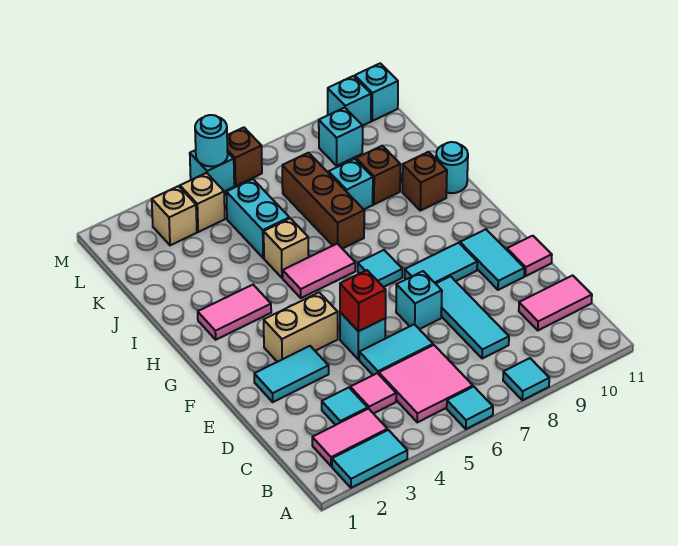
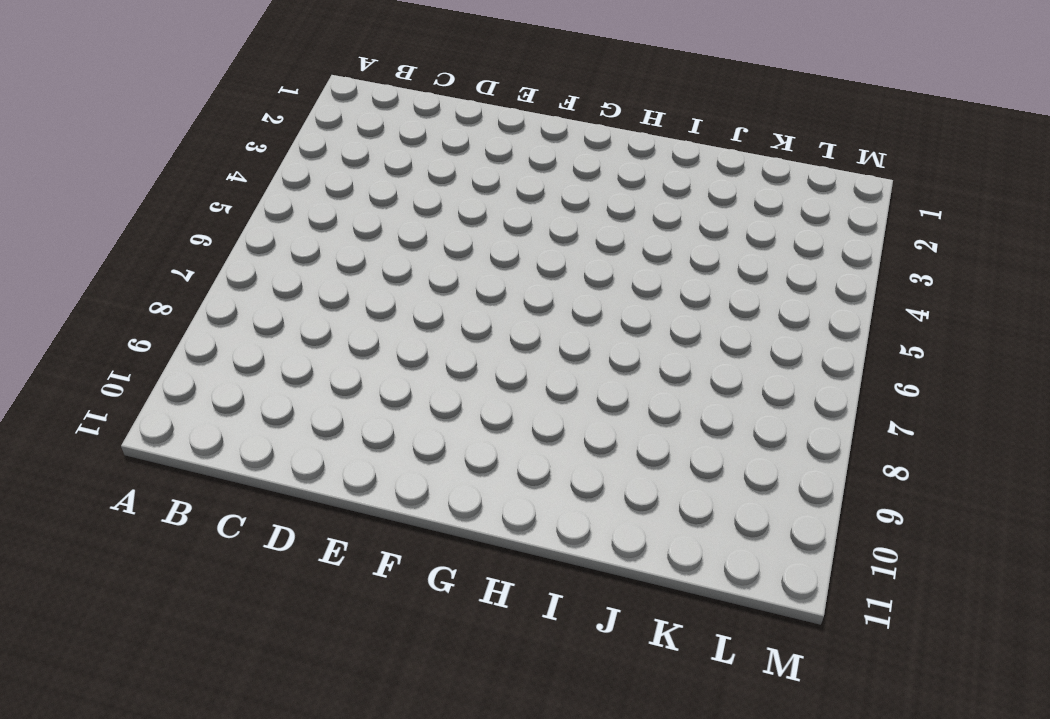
none -> cyan 1x2 tile [332,430,407,488]
none -> cyan 1x1 tile [447,387,493,429]
none -> cyan 1x1 tile [503,358,549,400]
none -> pink 1x2 tile [312,409,387,466]

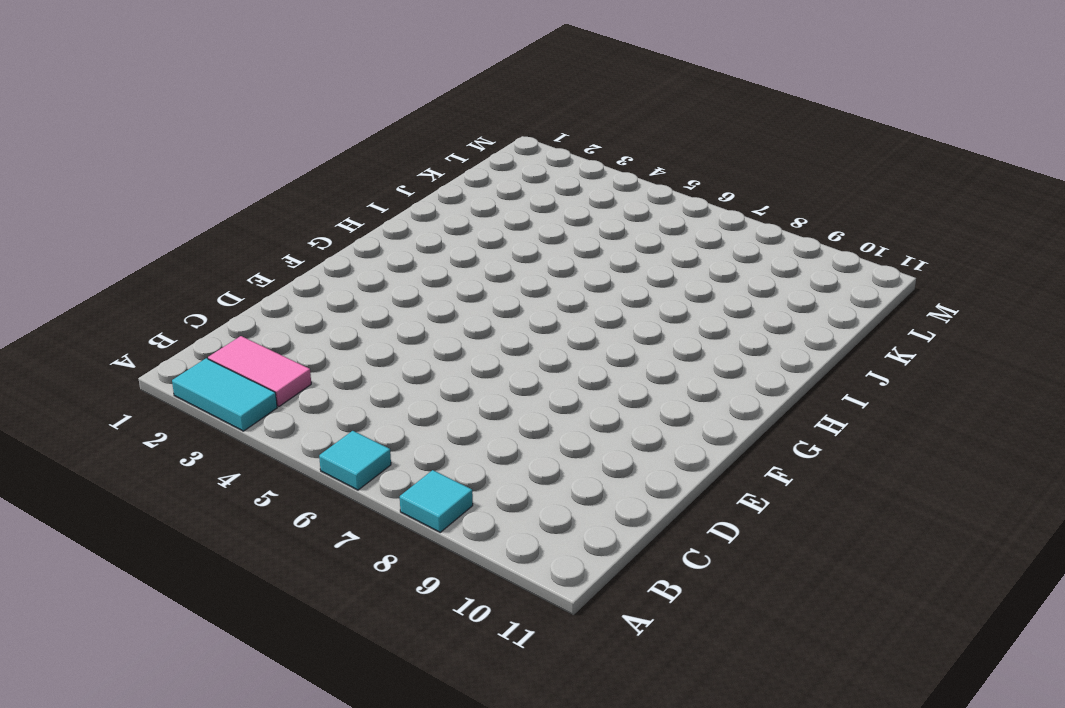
none -> pink 2x2 tile [379,345,473,422]
none -> cyan 1x1 tile [322,388,368,425]
none -> pink 1x1 tile [350,373,396,414]
none -> cyan 1x3 tile [436,276,509,359]

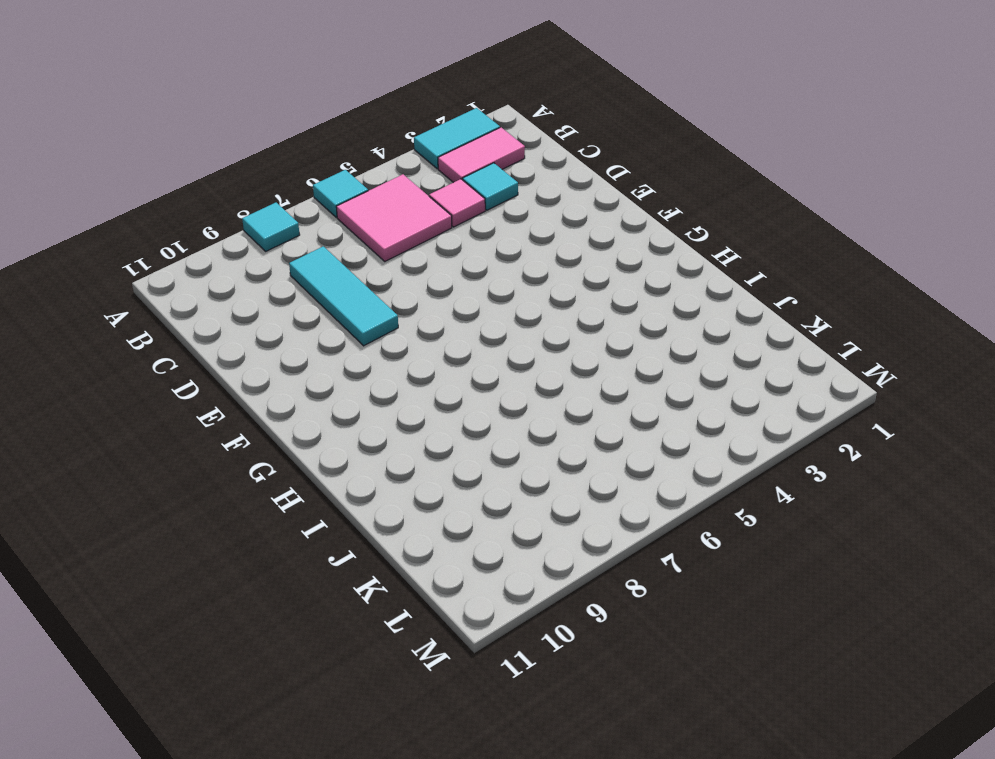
none -> pink 1x2 tile [519,275,592,330]
none -> cyan 1x2 tile [359,324,433,375]
none -> cyan 1x2 tile [254,346,329,402]
none -> cyan 1x1 brick [340,312,386,359]

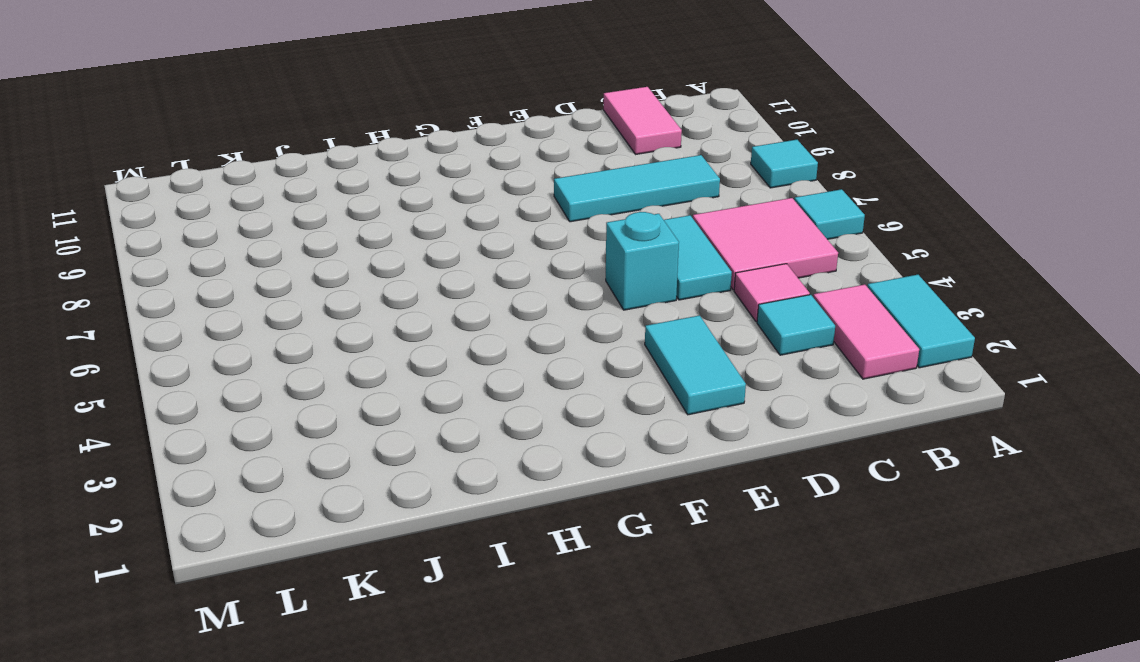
none -> cyan 1x1 brick [396,271,442,329]
none -> cyan 1x2 tile [460,229,524,290]
none -> pink 1x1 tile [507,236,552,276]
none -> tan 1x2 brick [264,292,338,362]

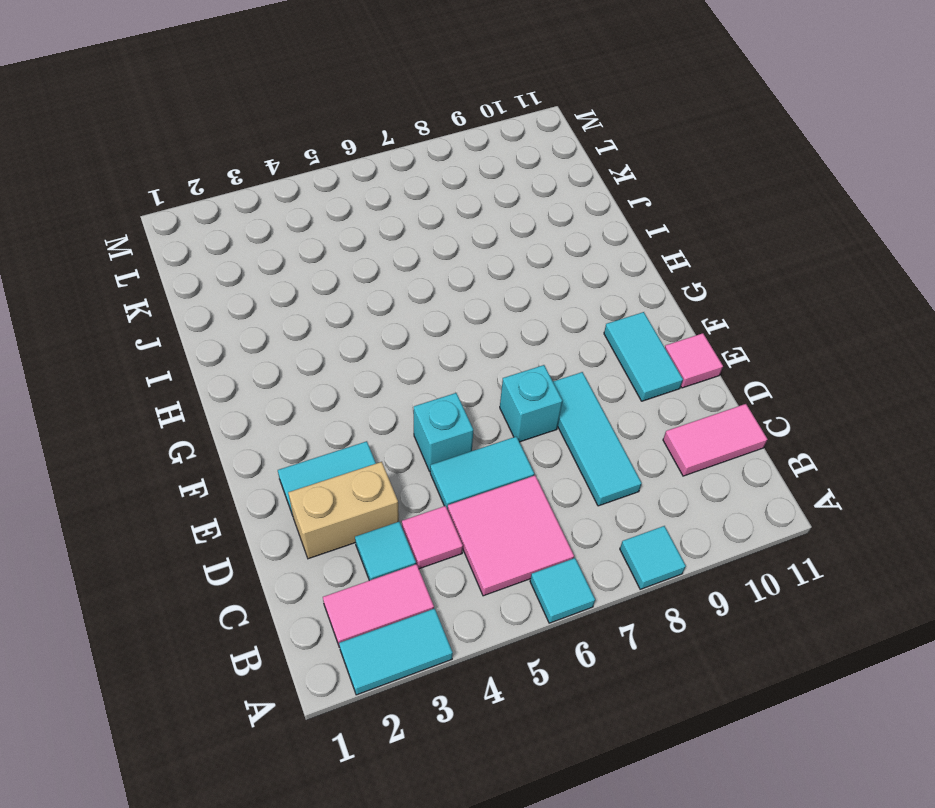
tan 1x2 brick [288,462,399,559] -> tan 1x2 brick moved to [264,292,338,362]
none -> cyan 1x2 tile [405,243,477,284]
none -> cyan 1x1 tile [358,250,402,287]
none -> pink 1x2 tile [198,285,271,340]
none -> pink 1x2 tile [283,244,355,298]

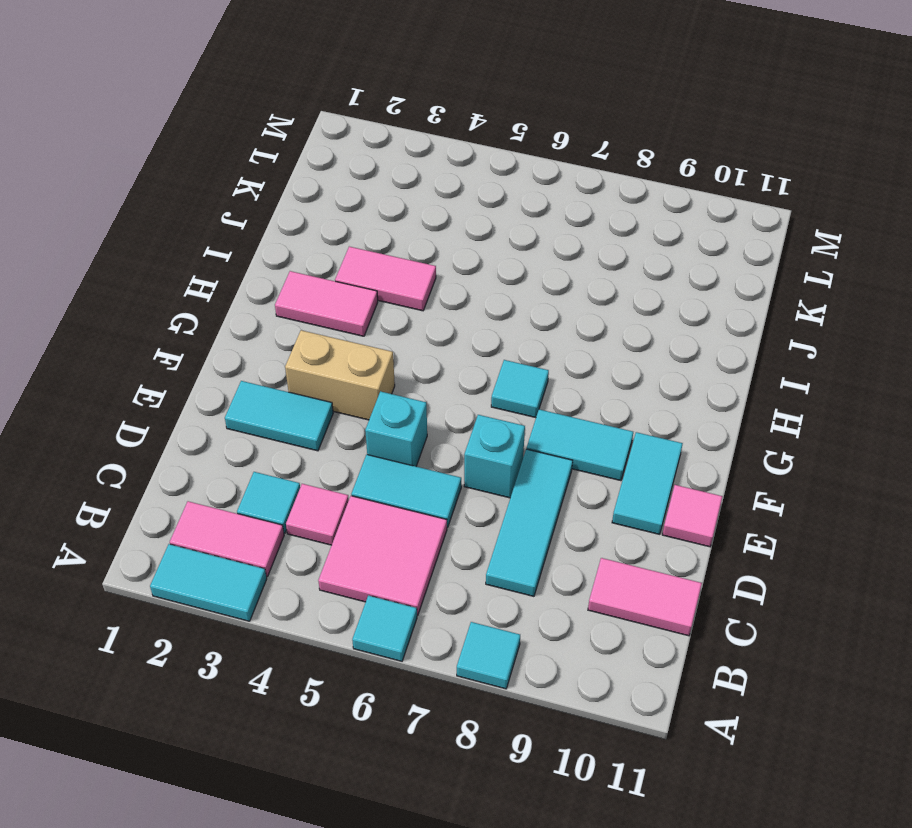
pink 1x2 tile [335,247,436,311] -> pink 1x2 tile moved to [283,244,355,298]
none -> tan 1x1 brick [264,218,309,278]
none -> brown 1x3 brick [282,153,364,249]
none -> brown 1x1 brick [402,152,447,211]
none -> cyan 1x1 round brick [436,142,468,193]

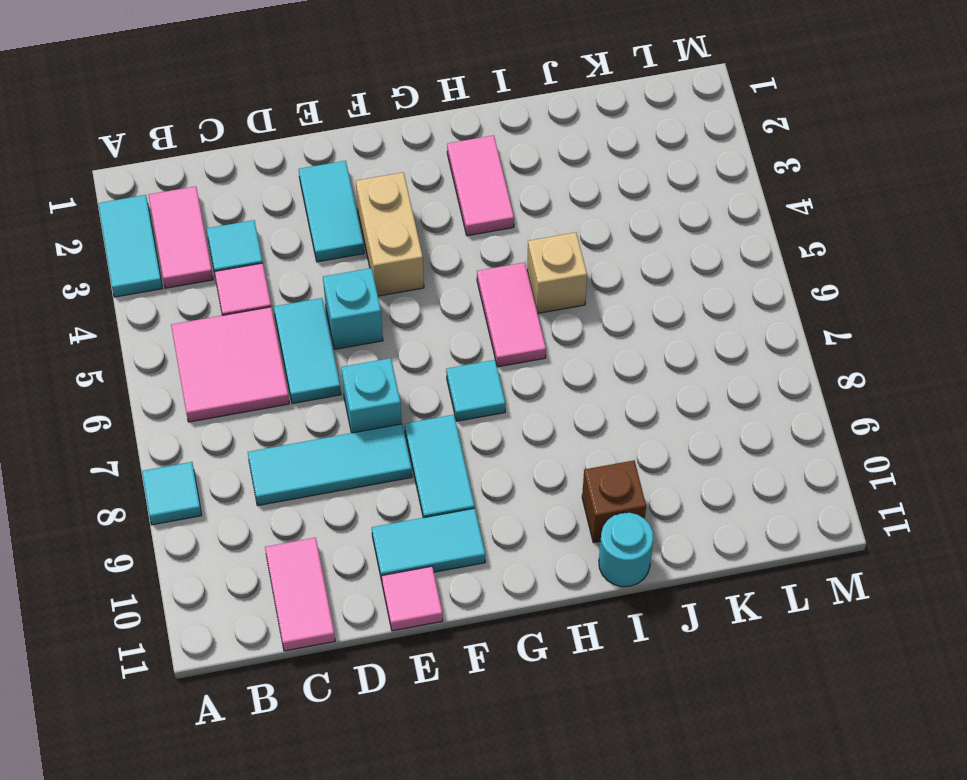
none -> cyan 1x1 tile [447,387,493,429]
none -> brown 1x3 brick [282,153,364,249]
none -> cyan 1x2 brick [226,179,290,258]
none -> cyan 1x1 brick [329,159,373,209]

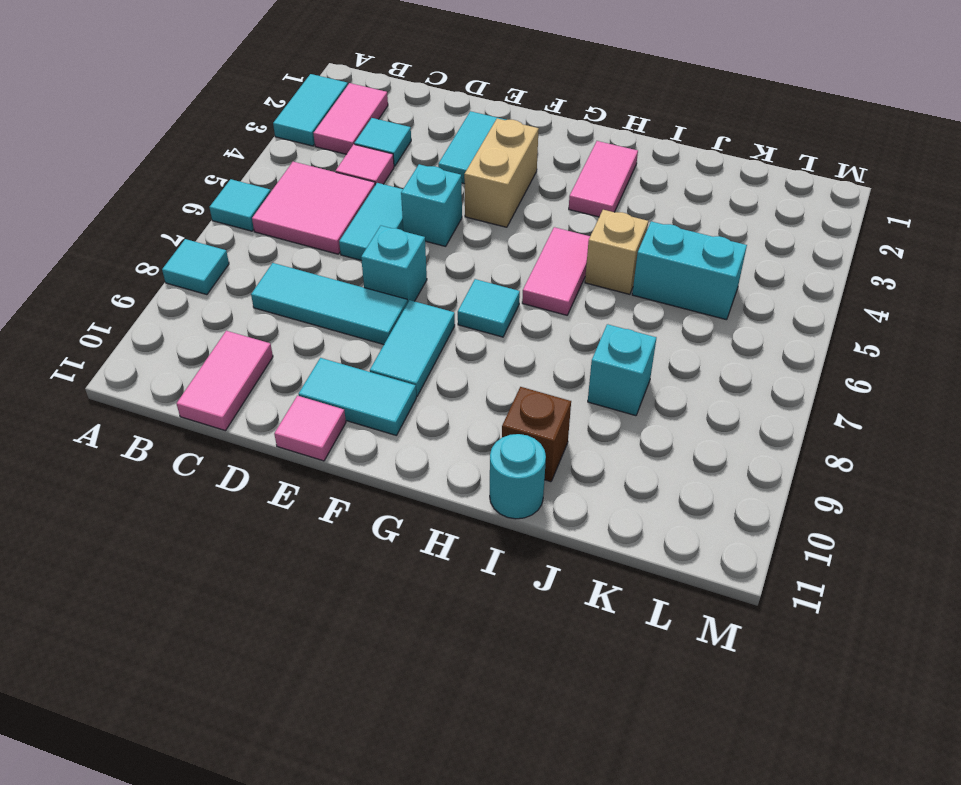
none -> brown 1x3 brick [282,153,364,249]
none -> brown 1x1 brick [356,146,400,204]
none -> tan 1x1 brick [152,186,197,245]
none -> tan 1x1 brick [180,173,225,232]

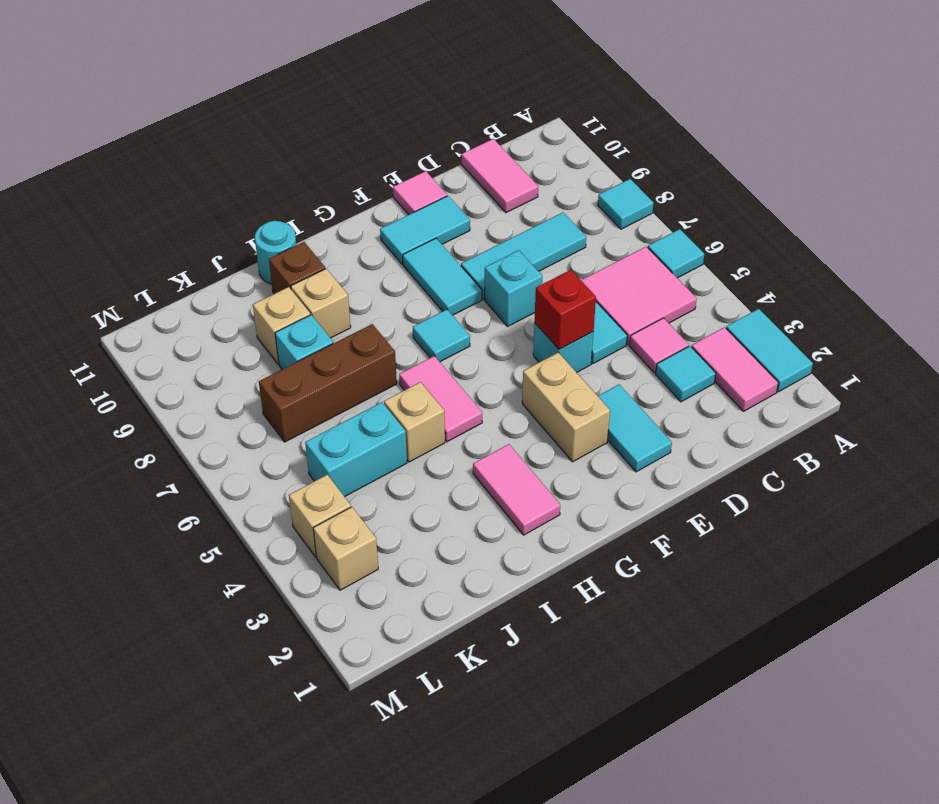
tan 1x1 brick [291,269,351,338] -> none
tan 1x1 brick [253,287,310,364] -> brown 1x1 brick [356,146,400,204]
none -> cyan 1x1 brick [319,108,363,166]
none -> cyan 1x1 brick [190,150,234,191]
none -> brown 1x1 brick [227,128,262,186]
none -> cyan 1x1 brick [328,76,371,125]

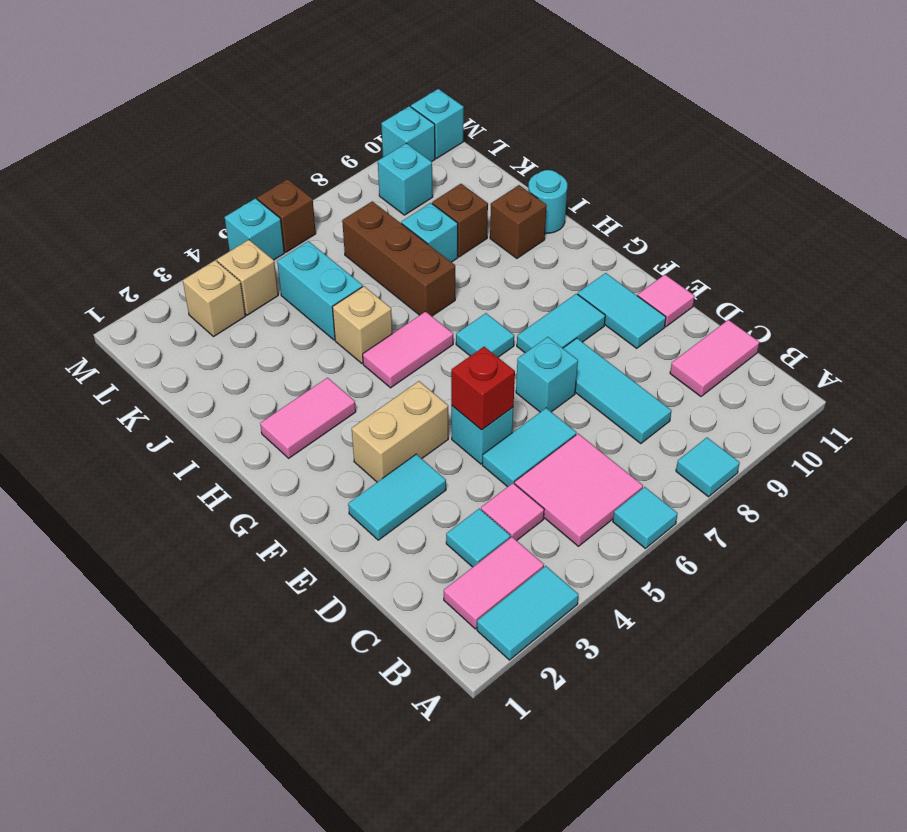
none -> cyan 1x1 round brick [195,115,228,166]

